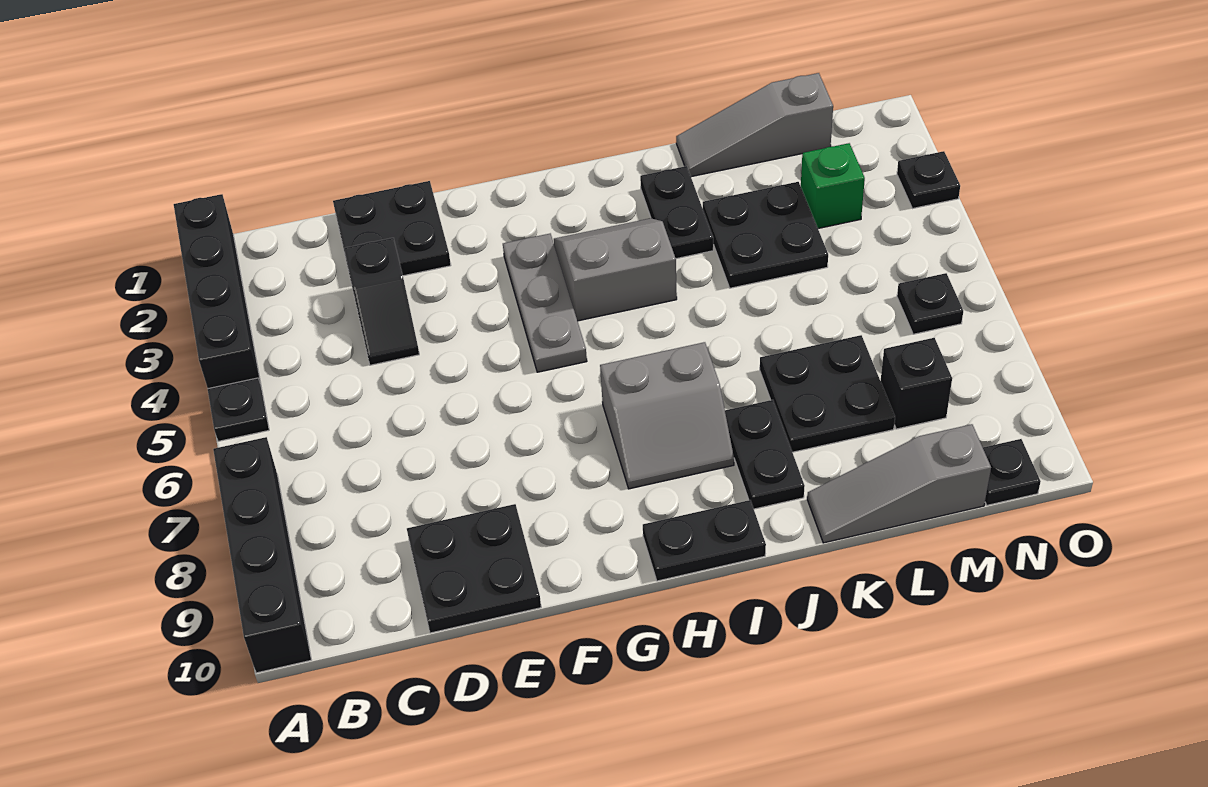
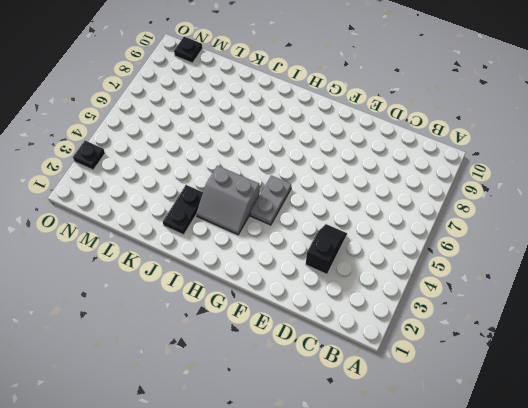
grey 1x2 plate [250,176,291,225] -> grey 1x3 plate [503,234,587,372]
none -> black 1x4 brick [174,194,261,389]
none -> black 1x1 plate [208,378,269,441]
none -> black 1x4 brick [213,437,311,673]

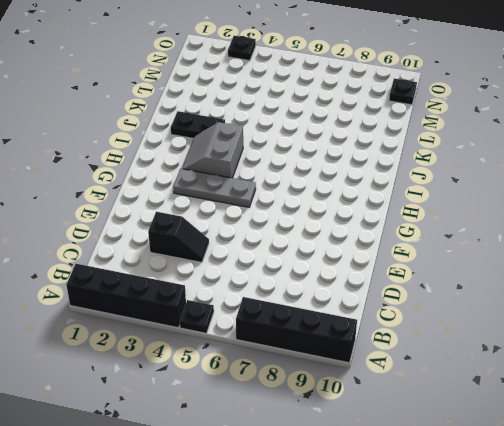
none -> black 2x2 plate [333,181,451,276]
none -> black 2x2 plate [407,504,541,633]
none -> grey 2x2 slope [600,342,734,489]

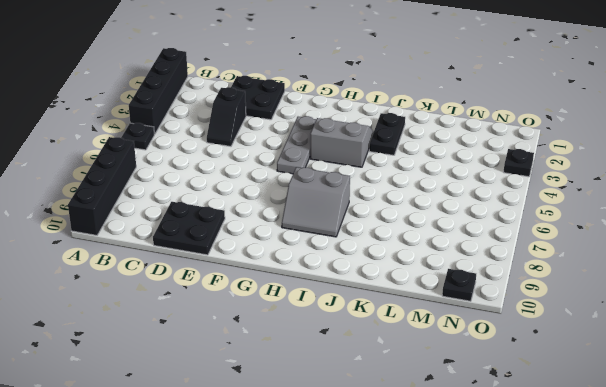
none -> black 1x2 plate [643,500,766,581]
none -> black 1x2 plate [725,400,805,509]
none -> grey 1x3 slope [676,73,833,177]

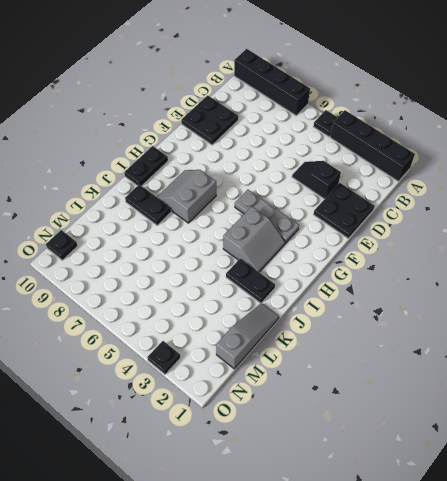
none -> black 2x2 plate [703,182,828,288]
none -> black 2x2 plate [760,335,895,452]
none -> grey 1x3 slope [807,424,991,543]

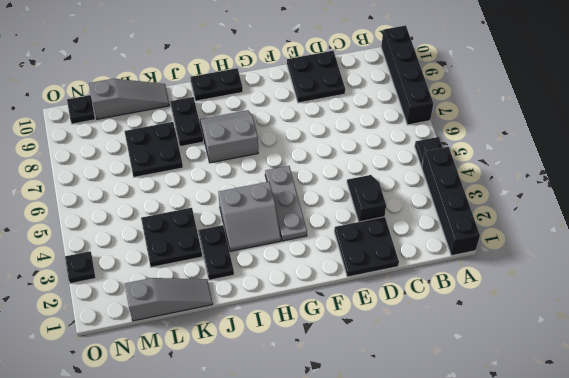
none -> green 1x1 brick [801,143,865,228]
none -> black 1x1 brick [881,338,952,429]
none -> black 1x1 plate [897,273,963,334]

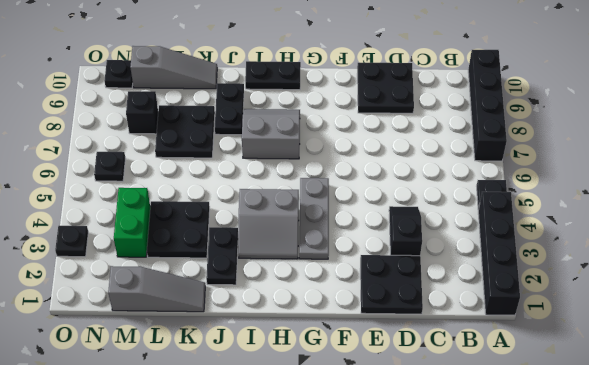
green 1x2 brick [114,188,150,257] -> green 1x1 brick [801,143,865,228]

